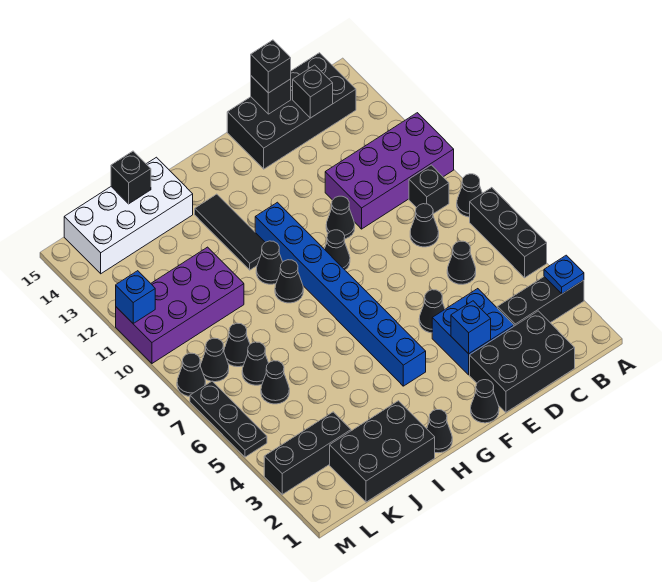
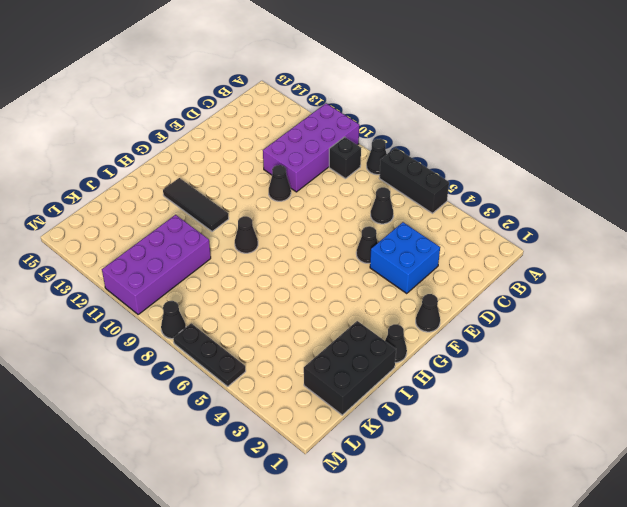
none -> black 1x3 brick [497,277,584,326]
none -> black 2x4 brick [227,53,356,169]
none -> black 2x3 brick [470,311,575,412]
none -> black 1x1 cone [410,204,439,247]

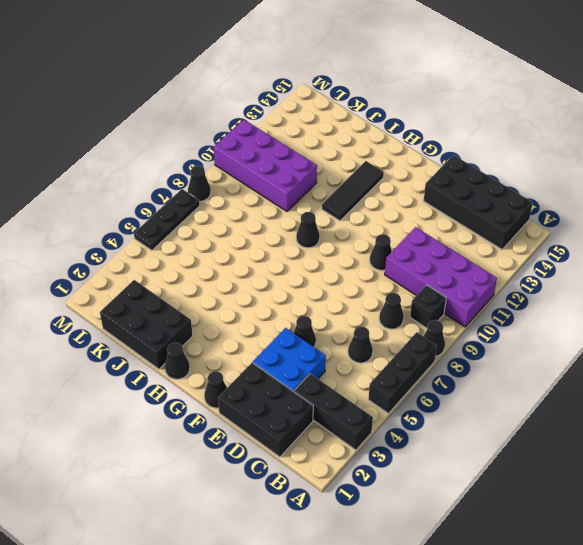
none -> black 1x1 cone [325,230,350,270]
none -> blue 1x8 brick [255,202,426,386]
none -> black 1x1 cone [256,241,282,284]
none -> white 2x4 brick [64,157,193,274]

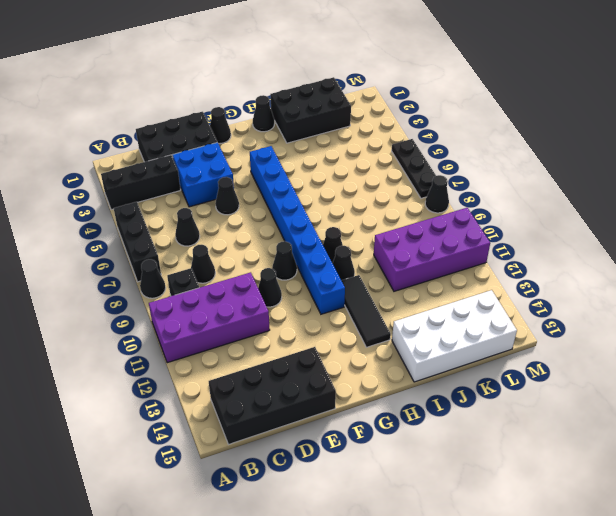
none -> black 1x3 brick [264,412,351,494]
none -> black 1x1 cone [261,361,289,404]
none -> black 1x1 cone [242,342,268,385]
none -> black 1x1 cone [224,323,250,367]

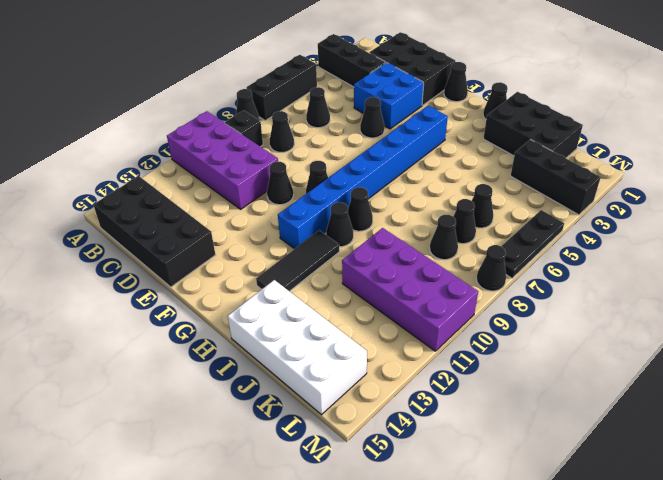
none -> black 1x1 cone [201,338,229,382]
none -> blue 1x1 plate [544,255,584,294]
none -> black 1x1 brick [293,65,333,118]
none -> black 1x1 brick [251,76,291,114]

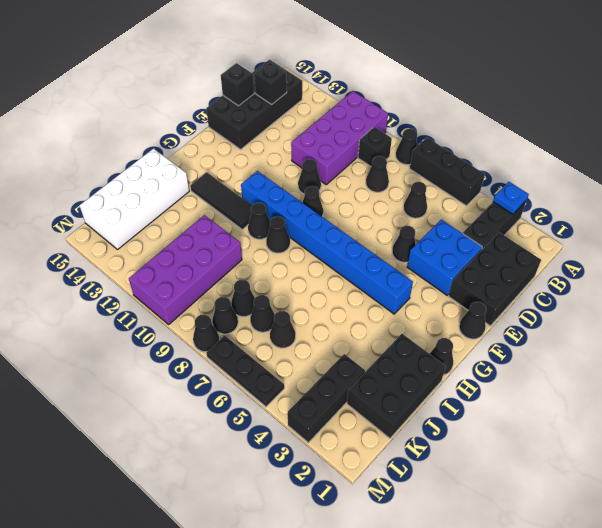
none -> blue 1x1 brick [451,301,491,354]
none -> black 1x1 brick [111,151,151,204]
none -> blue 1x1 brick [116,271,155,323]
none -> black 1x1 brick [251,40,291,93]

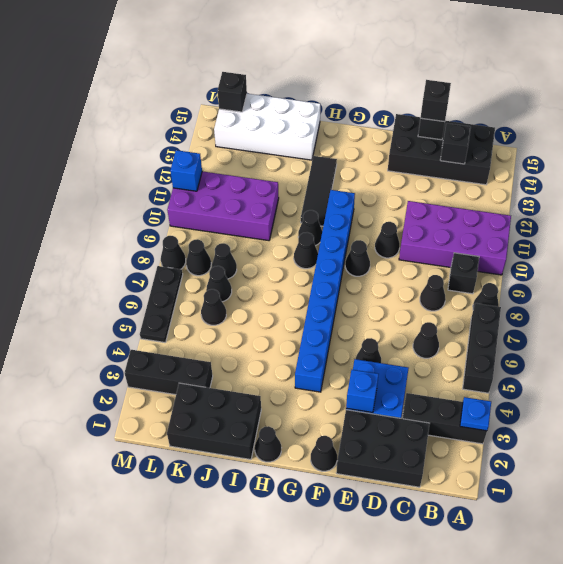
black 1x1 brick [218,72,247,112] -> black 1x1 brick moved to [111,151,151,204]

